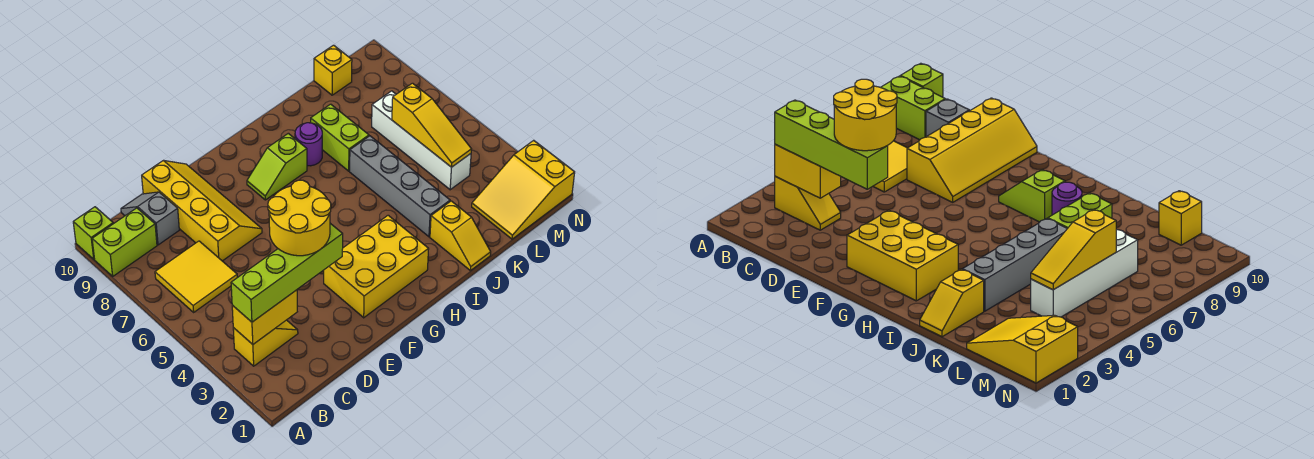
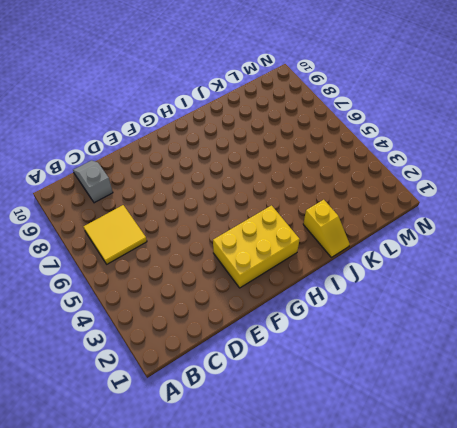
none -> lime 1x2 brick [92,208,157,276]
none -> lime 1x1 brick [73,207,113,259]
none -> yellow 1x2 slope [233,320,298,366]

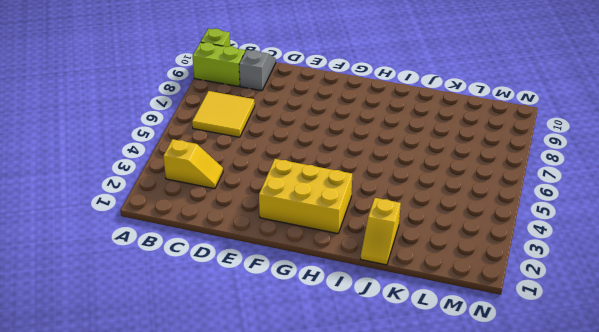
none -> yellow 2x4 slope [142,161,262,261]
none -> lime 1x2 slope [247,133,307,200]
none -> purple 1x1 round brick [295,123,322,166]

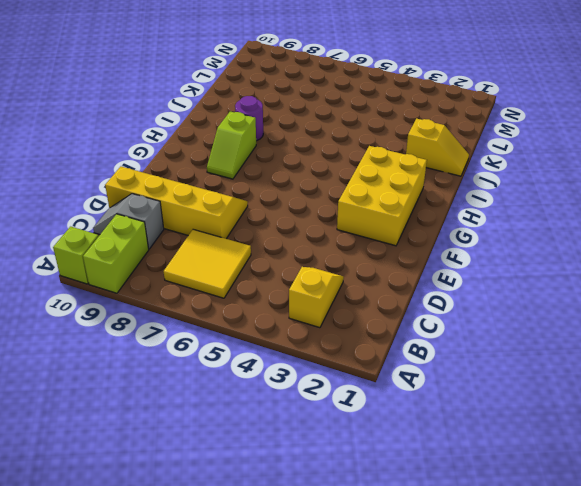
none -> grey 1x4 brick [350,136,450,237]
none -> lime 1x2 brick [311,104,369,171]
none -> yellow 2x3 slope [472,140,575,239]

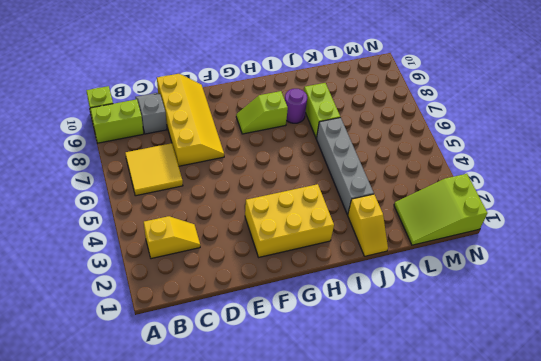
lime 2x3 slope [394,174,487,245] -> yellow 2x3 slope [472,140,575,239]
none -> white 1x4 brick [372,91,471,190]
none -> yellow 1x1 brick [314,45,352,95]
none -> yellow 1x2 brick [232,290,297,344]

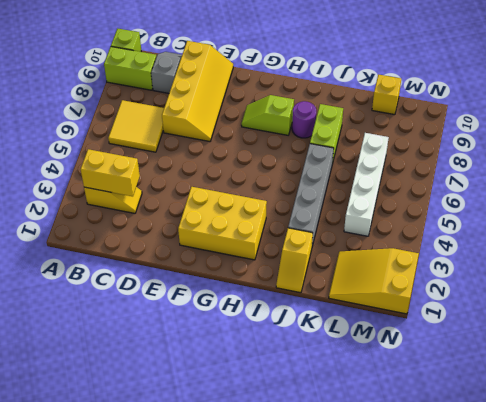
none -> yellow 1x3 slope [392,83,471,167]
none -> lime 1x4 brick [231,223,343,322]
none -> yellow 2x2 round brick [268,180,331,256]

